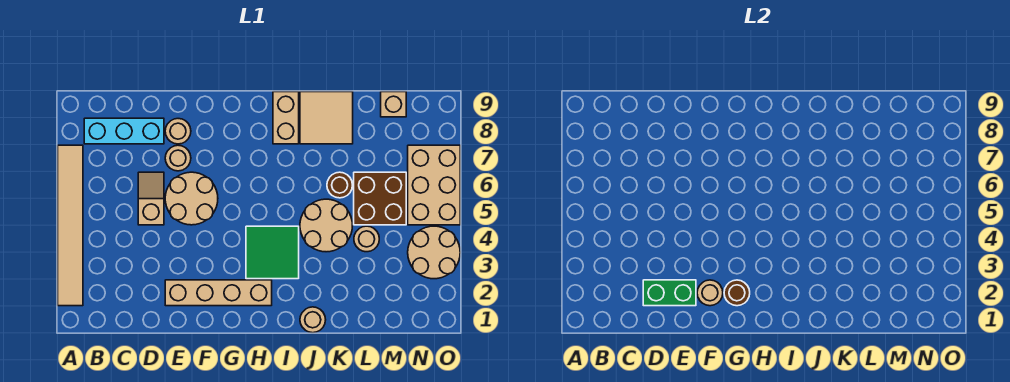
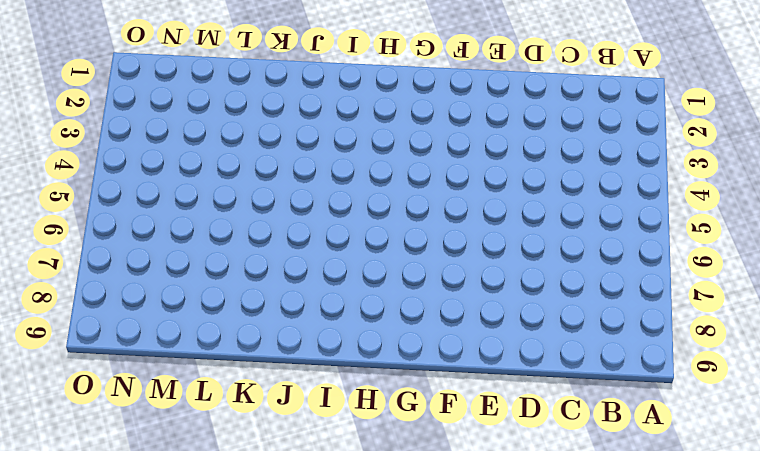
none -> tan 1x6 tile [58,145,83,306]
none -> cyan 1x3 brick [84,118,164,144]
none -> tan 1x2 slope [138,172,164,225]

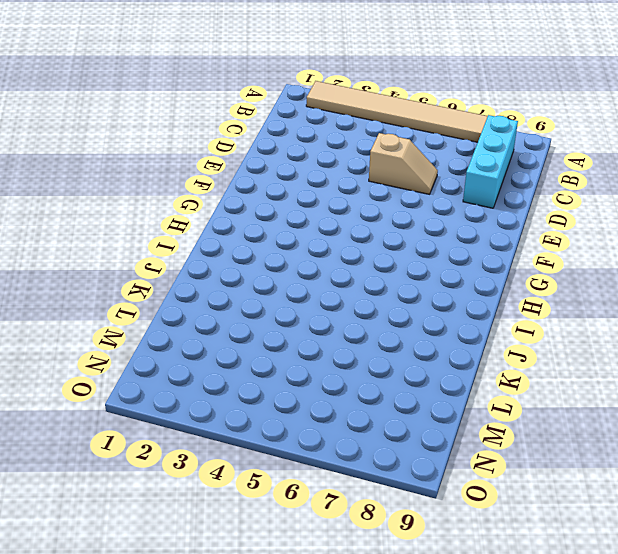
none -> tan 1x4 brick [165,280,272,306]
none -> tan 2x2 round brick [165,172,218,225]
none -> tan 1x1 round brick [165,145,191,171]

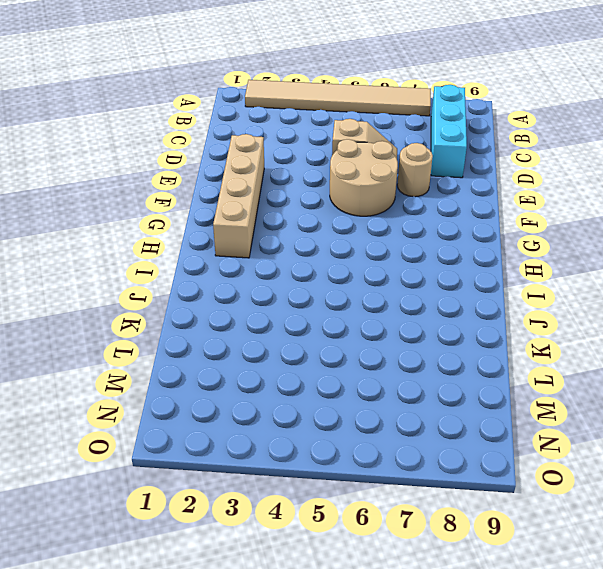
none -> tan 1x1 round brick [165,119,191,144]
none -> green 2x2 tile [246,226,299,279]
none -> tan 1x2 brick [273,92,299,144]

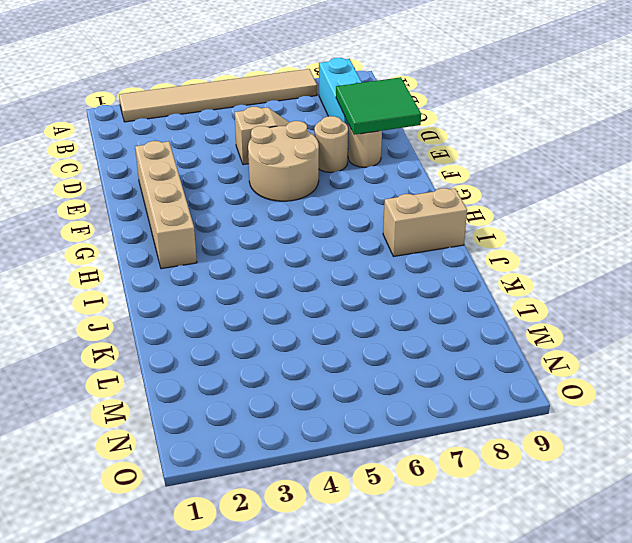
green 2x2 tile [336,77,421,135] -> green 2x2 tile moved to [246,226,299,279]
none -> tan 1x1 round brick [300,307,326,333]
none -> tan 2x2 round brick [300,199,353,252]
none -> tan 2x2 tile [300,92,353,144]

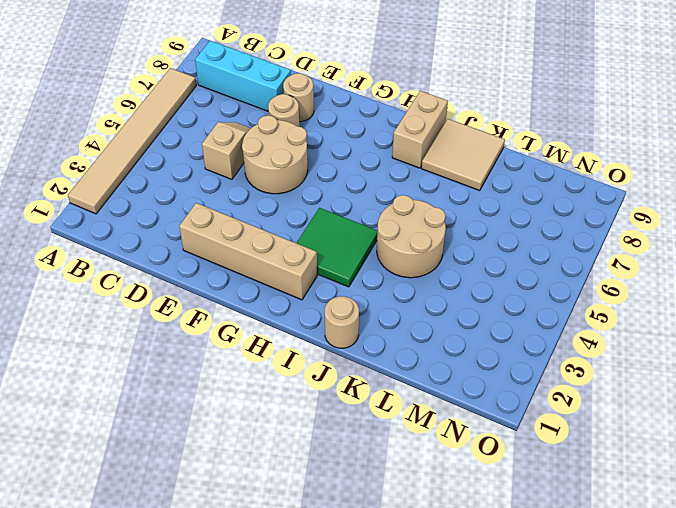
none -> brown 1x1 round brick [327,172,352,198]
none -> tan 1x1 round brick [354,226,379,252]
none -> brown 2x2 brick [354,172,406,225]

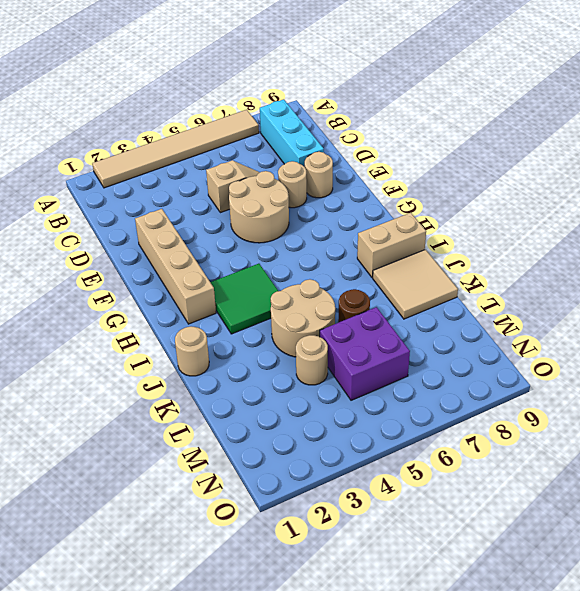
purple 2x2 brick [320,307,410,400] -> brown 2x2 brick [354,172,406,225]
none -> tan 1x1 brick [381,92,406,117]
none -> tan 2x2 round brick [408,226,460,279]
none -> tan 2x3 brick [408,145,460,225]

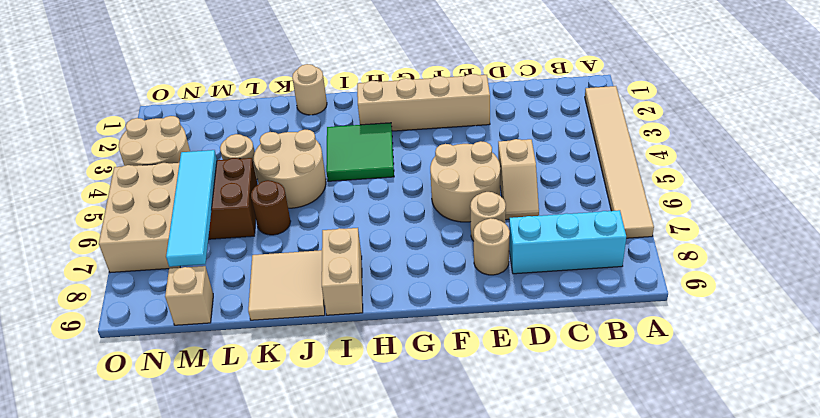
cyan 1x4 tile [166,150,217,267] -> none
none -> green 1x2 brick [643,280,696,306]
none -> tan 1x1 round brick [697,280,723,306]
none -> brown 1x1 round brick [724,280,750,306]

